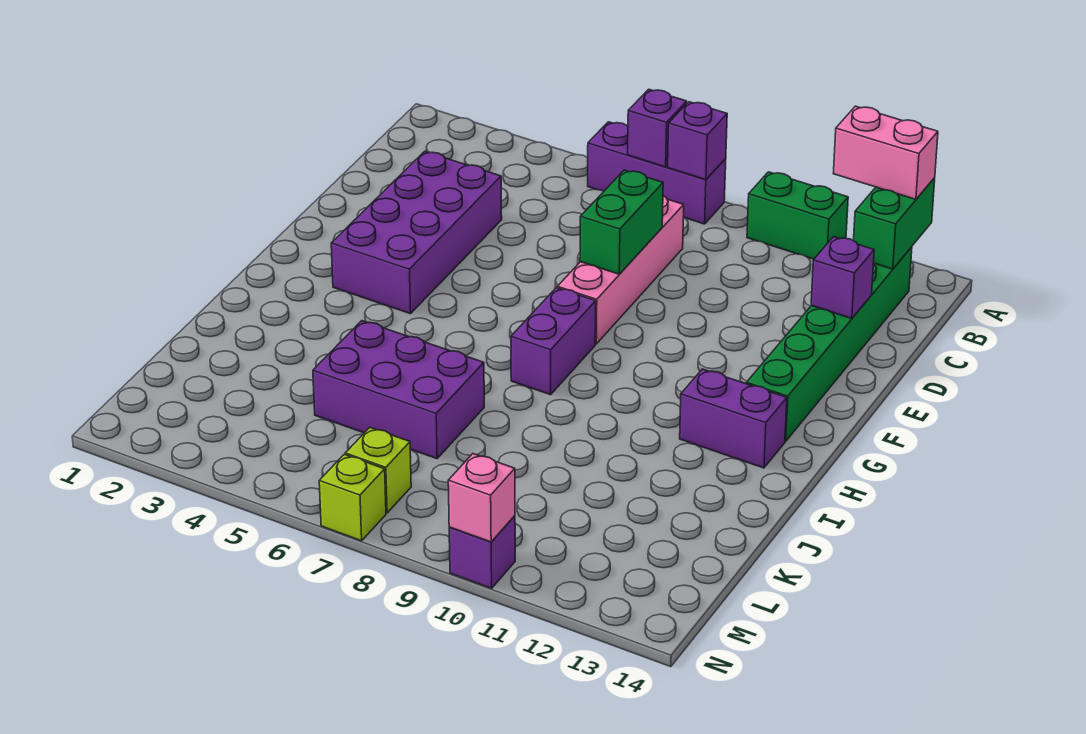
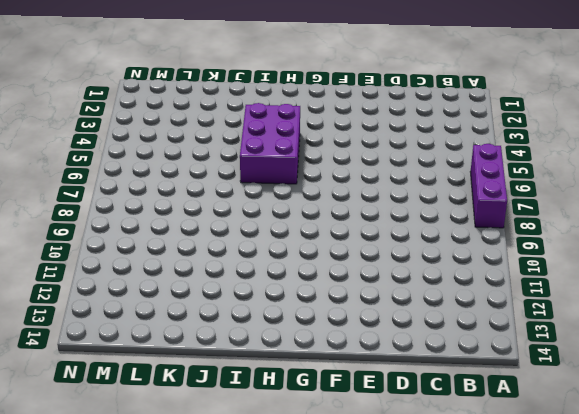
purple 2x3 brick [240,103,300,184] -> purple 2x3 brick moved to [313,321,484,459]
none -> green 1x2 brick [747,172,848,259]
none -> green 1x6 brick [746,247,912,441]
none -> pink 1x4 brick [557,196,684,344]

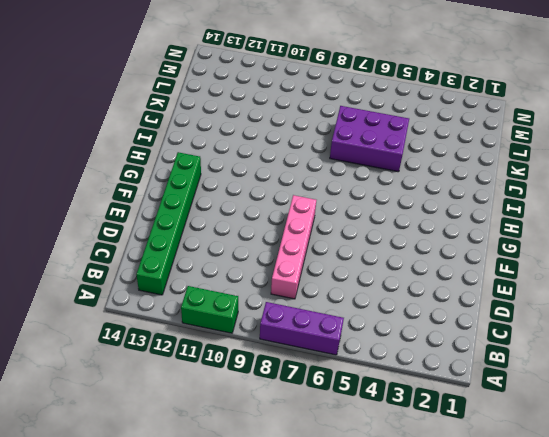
none -> purple 2x4 brick [331,151,502,314]
none -> purple 1x2 brick [511,288,596,395]
none -> purple 1x2 brick [680,369,787,468]

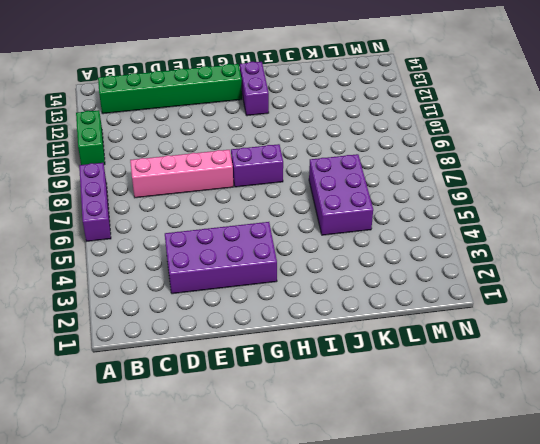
none -> lime 1x1 brick [345,428,411,513]
none -> lime 1x1 brick [319,454,386,541]
none -> purple 1x1 brick [449,516,515,588]

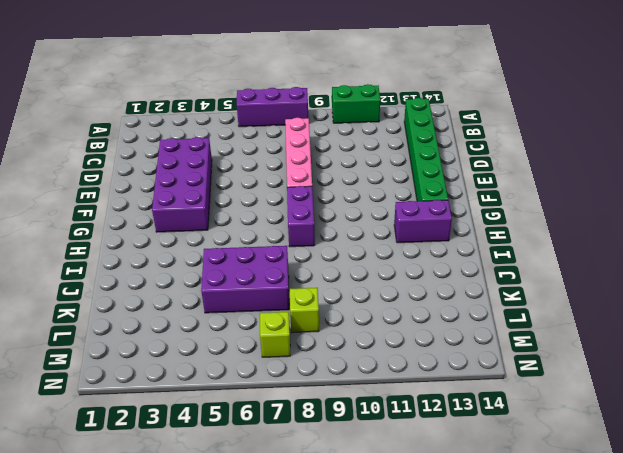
lime 1x1 brick [290,288,319,333] -> lime 1x1 brick moved to [319,454,386,541]
none -> purple 1x1 brick [449,516,515,588]
none -> purple 1x1 brick [628,89,687,167]
none -> purple 1x1 brick [668,102,727,180]

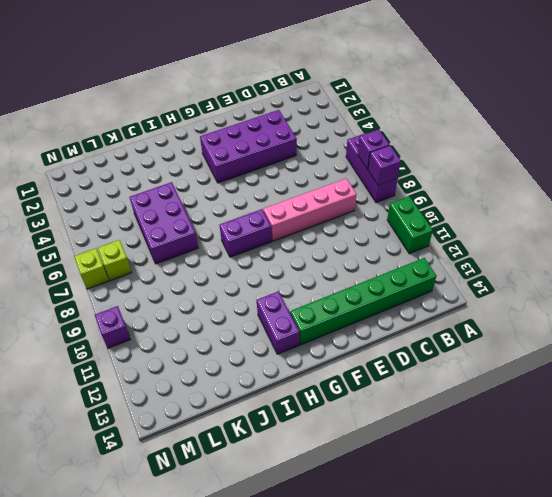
none -> green 1x2 brick [853,178,935,269]
none -> green 1x2 brick [580,170,663,274]
none -> purple 1x1 brick [811,237,874,319]

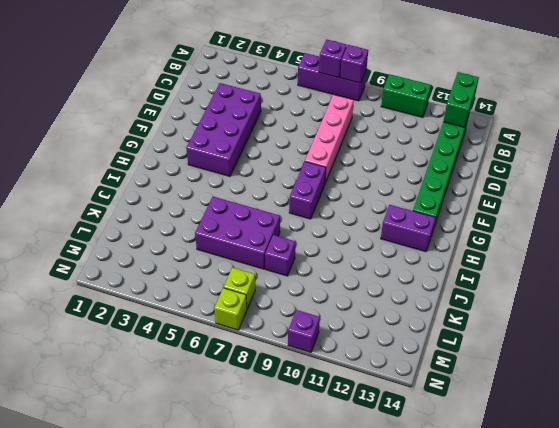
purple 1x1 brick [265,235,295,276] -> purple 1x1 brick moved to [811,237,874,319]
none -> green 1x2 brick [580,170,663,274]
none -> pink 1x1 brick [448,454,515,542]
none -> pink 1x2 brick [833,106,938,199]

